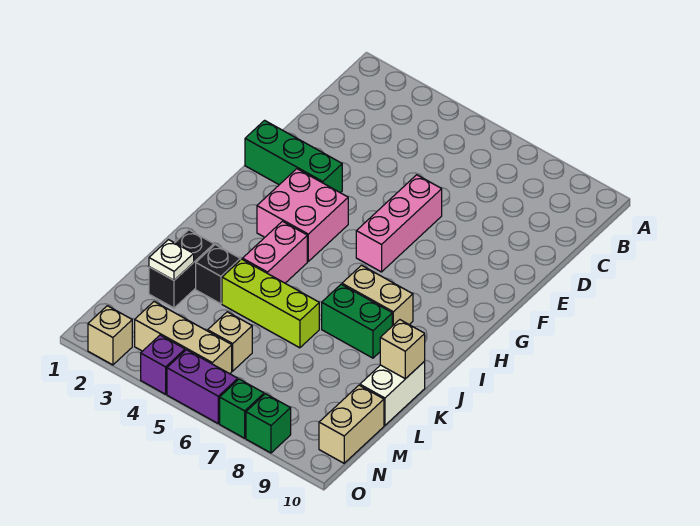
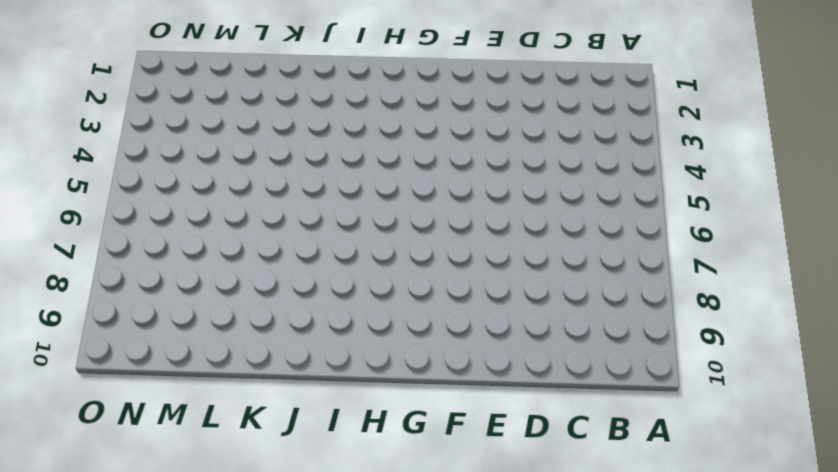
none -> pink 1x3 brick [356,175,442,272]
none -> green 1x3 brick [245,120,342,193]
none -> pink 2x2 brick [257,169,348,261]

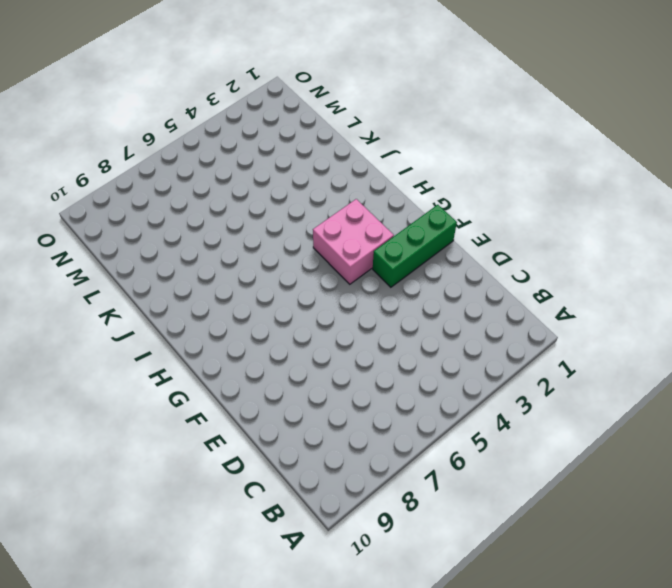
none -> pink 1x3 brick [356,175,442,272]
none -> pink 1x2 brick [243,221,307,283]
none -> tan 1x2 brick [342,265,413,326]

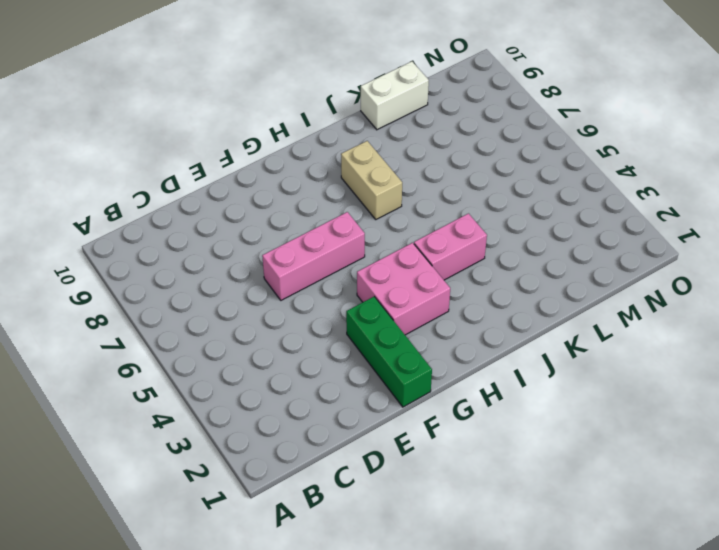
none -> green 1x2 brick [322,284,392,358]
none -> black 1x2 brick [149,230,214,308]
none -> black 1x1 brick [196,245,240,304]

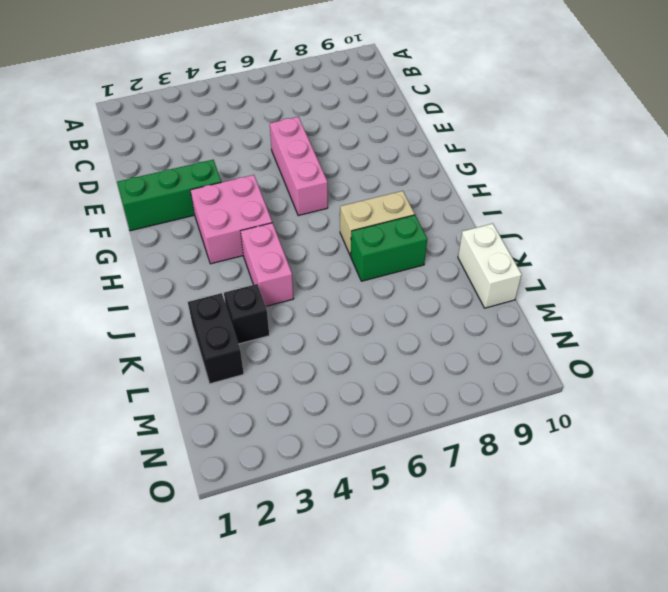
none -> lime 1x3 brick [222,259,319,348]
none -> tan 1x1 brick [208,312,252,371]
none -> tan 1x2 brick [319,385,384,463]

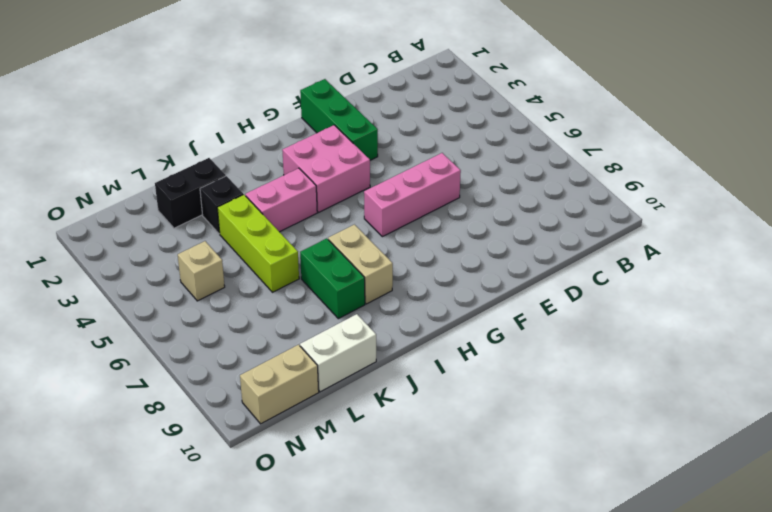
none -> tan 1x3 brick [135,302,232,374]
none -> tan 1x1 brick [88,306,132,365]
none -> purple 1x1 brick [141,335,185,394]

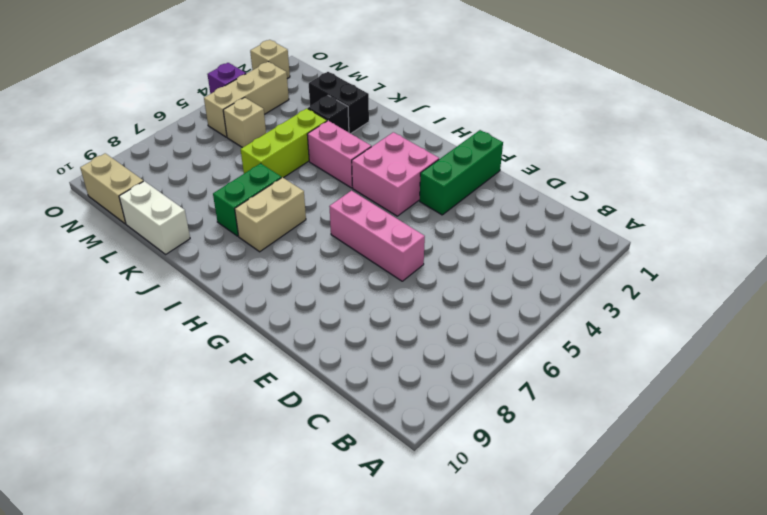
none -> purple 1x2 brick [167,350,238,423]
none -> green 1x1 brick [220,379,264,438]
none -> green 1x1 brick [246,394,291,453]

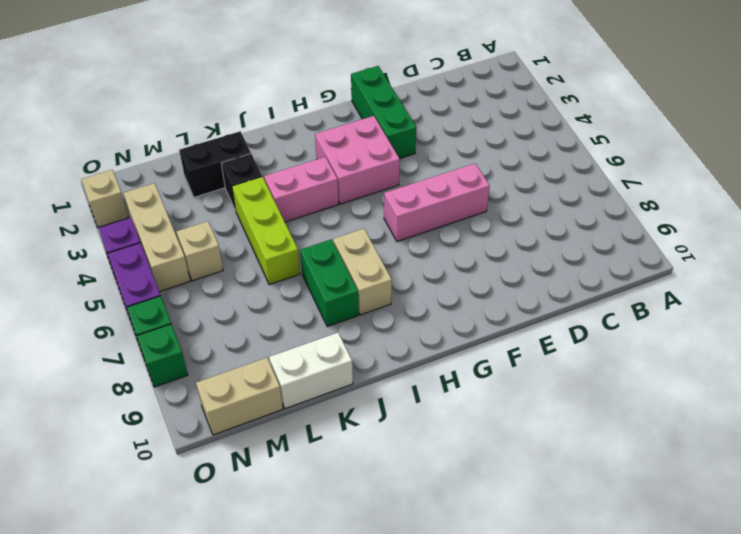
none -> tan 1x1 brick [380,320,425,379]
none -> white 1x1 plate [149,240,194,280]

